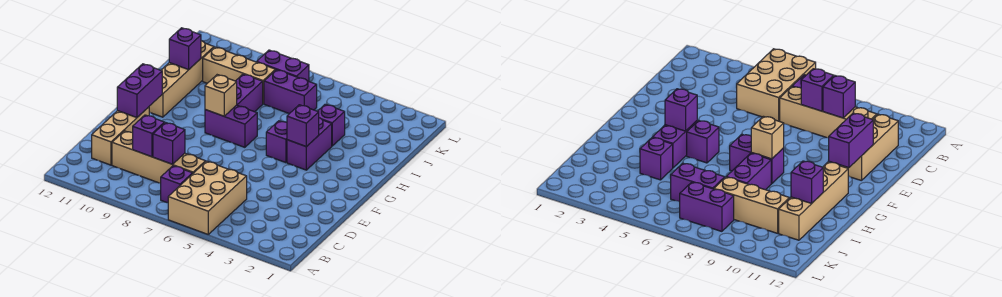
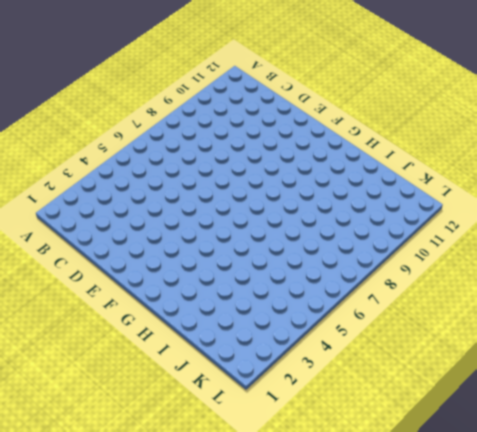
none -> tan 2x3 brick [168,161,247,234]
none -> purple 1x1 brick [161,166,193,203]
none -> tan 1x4 brick [112,131,205,183]

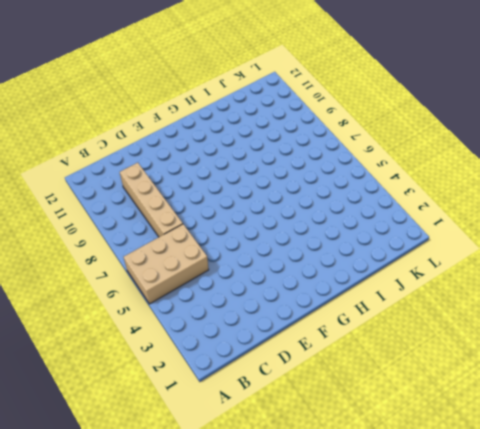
none -> purple 1x1 brick [161,166,193,203]
none -> tan 1x3 brick [92,107,149,165]
none -> purple 1x2 brick [287,118,332,170]

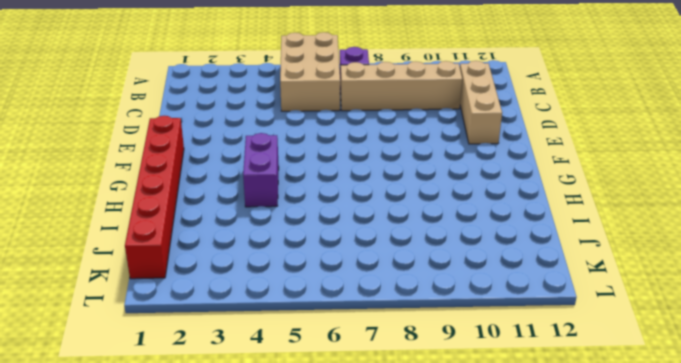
red 1x6 brick [125,116,184,279] -> none
none -> purple 1x1 brick [266,121,287,163]
none -> purple 1x2 brick [205,105,257,147]
none -> tan 1x4 brick [149,41,214,117]

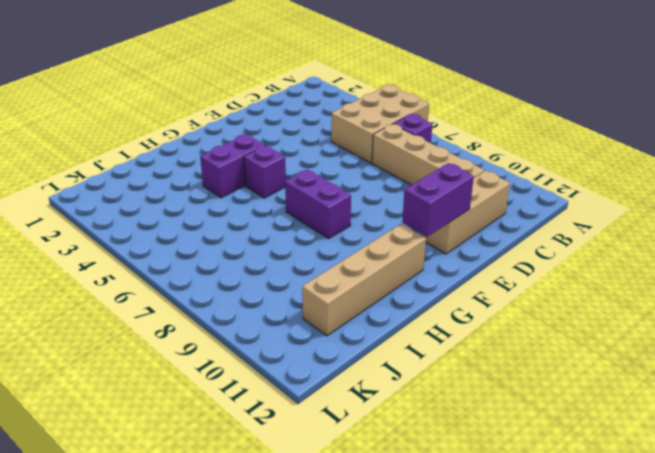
none -> purple 1x2 brick [236,74,263,112]
none -> purple 1x1 brick [318,104,345,146]
none -> purple 1x2 brick [264,70,317,114]

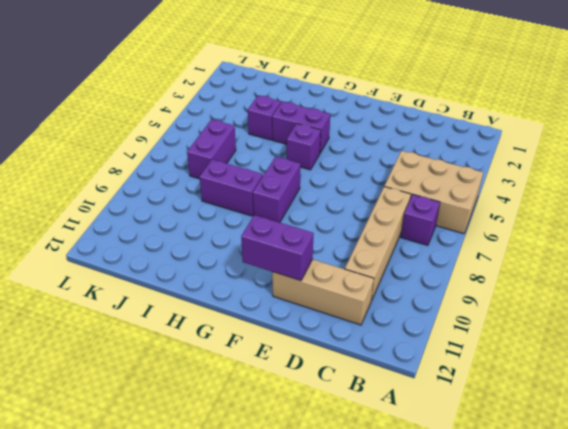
none -> tan 1x4 brick [149,41,214,117]
none -> tan 1x3 brick [203,47,275,104]
none -> purple 1x2 brick [257,50,309,81]

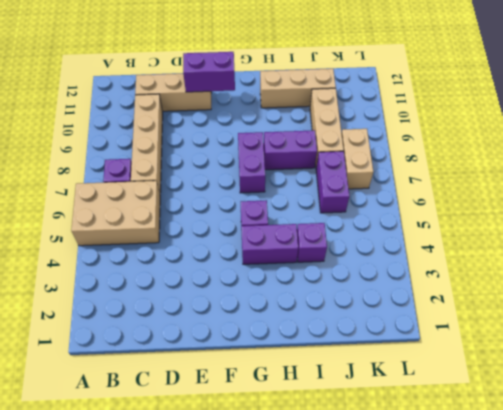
tan 1x3 brick [260,69,336,108] -> tan 1x4 brick [149,41,214,117]
tan 1x2 brick [342,129,373,189] -> purple 1x2 brick [257,50,309,81]
none -> purple 1x1 brick [153,123,185,164]
none -> purple 1x1 brick [133,115,164,157]
none -> purple 1x1 brick [287,105,319,147]

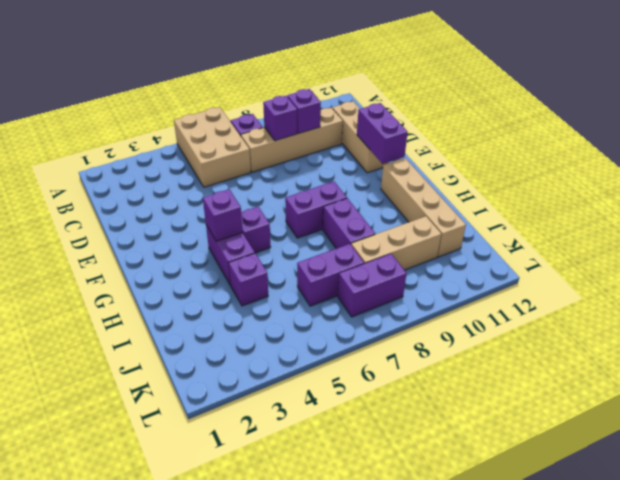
none -> tan 1x1 brick [205,75,237,116]
none -> purple 1x1 brick [169,28,201,70]

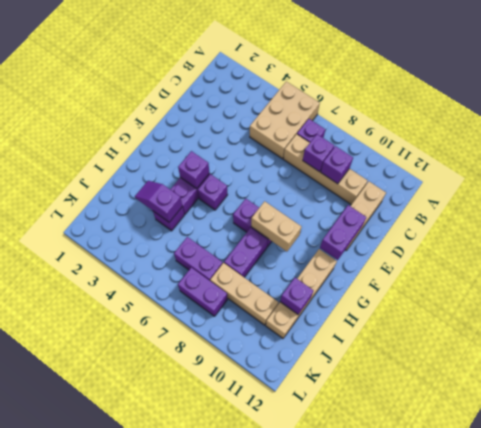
tan 1x2 brick [251,201,301,251] -> tan 1x1 brick [205,75,237,116]
purple 1x2 slope [135,181,182,222] -> none

